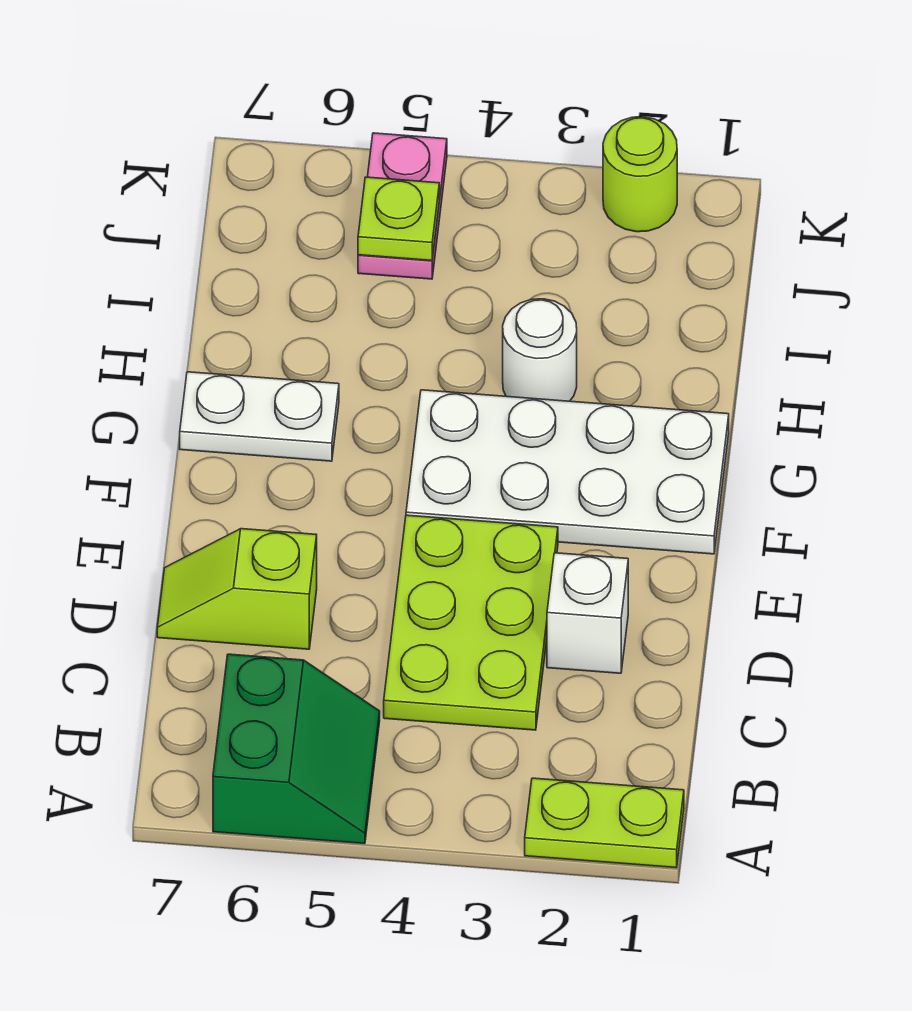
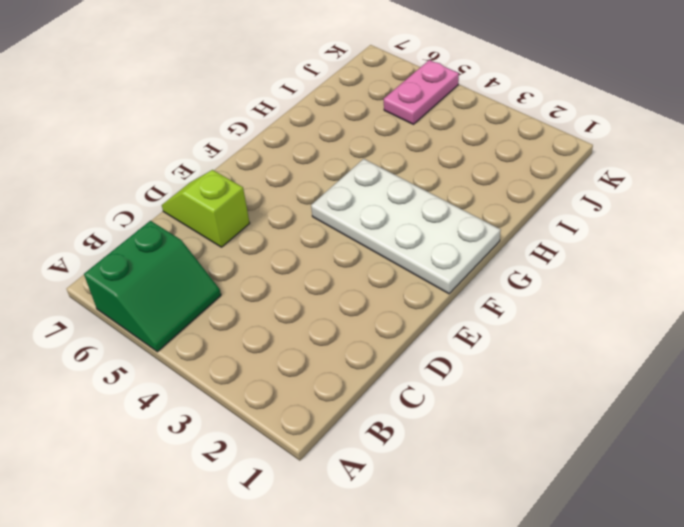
none -> lime 1x2 plate [525,778,684,868]
none -> lime 2x3 plate [384,515,558,730]

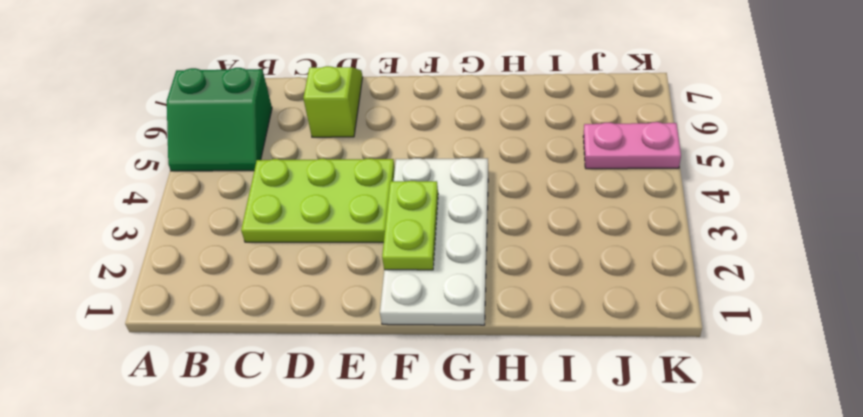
lime 1x2 plate [382,181,438,270] -> lime 1x2 plate moved to [525,778,684,868]
none -> white 1x1 brick [547,553,628,673]
none -> white 1x2 plate [180,372,339,461]

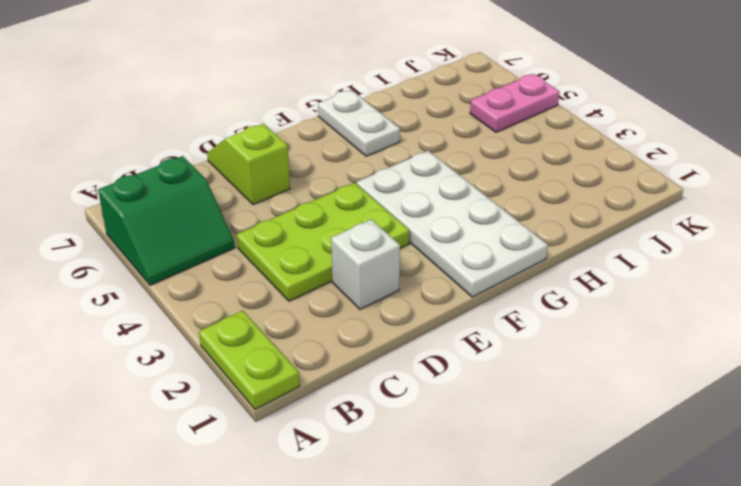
none -> white 1x1 round brick [503,299,577,401]
none -> lime 1x1 round brick [603,117,677,232]

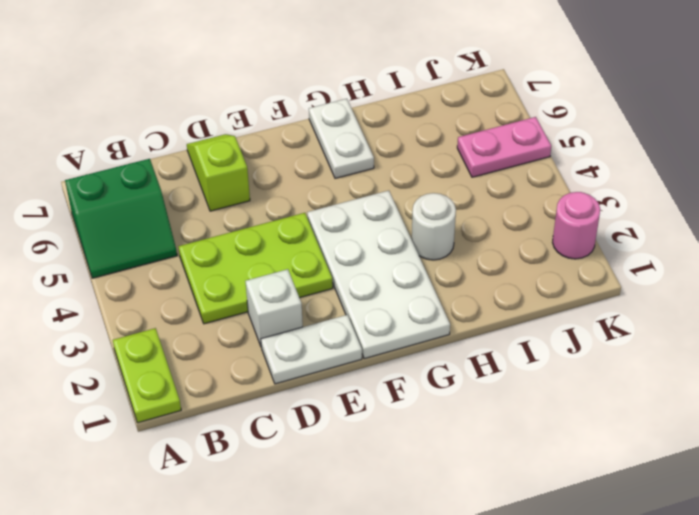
white 1x2 plate [261,315,362,384] -> none
pink 1x1 round brick [553,192,600,259] -> lime 1x1 round brick [603,117,677,232]
none -> lime 1x1 plate [358,177,439,261]

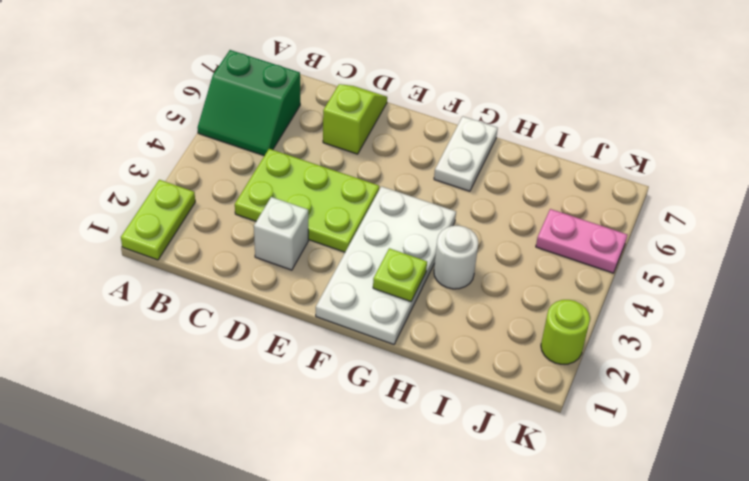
lime 1x1 plate [373,248,427,302] -> lime 1x1 plate moved to [358,177,439,261]

